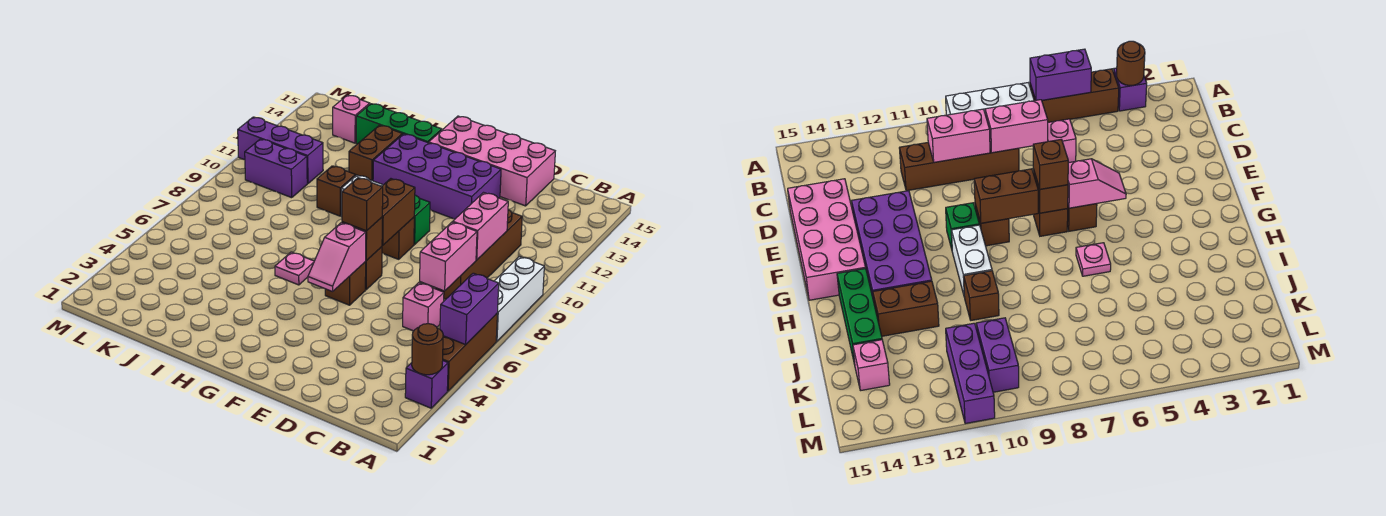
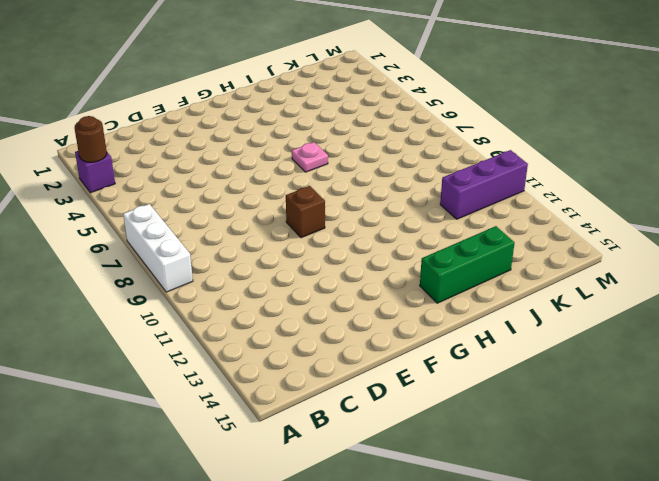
none -> brown 1x3 brick [443,314,497,391]
none -> pink 1x1 brick [403,283,444,331]
none -> brown 1x4 brick [435,210,522,299]

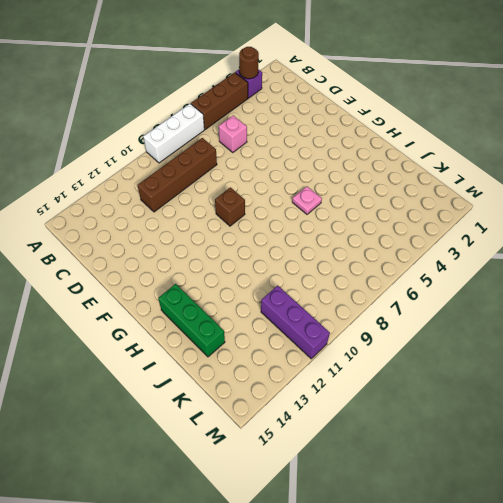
none -> pink 2x4 brick [429,116,555,206]
none -> purple 2x4 brick [373,134,501,219]
none -> brown 1x1 brick [325,262,366,305]

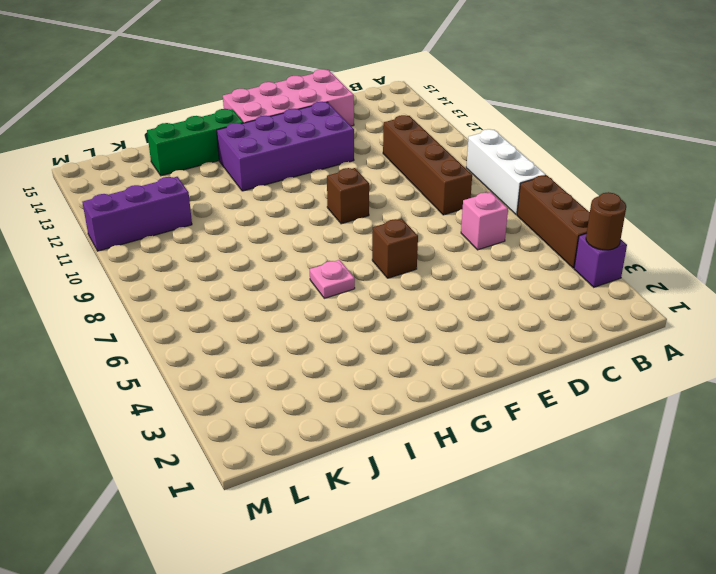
none -> brown 1x1 brick [365,247,382,290]
none -> green 1x1 brick [414,195,430,245]
none -> white 1x2 brick [952,225,992,294]

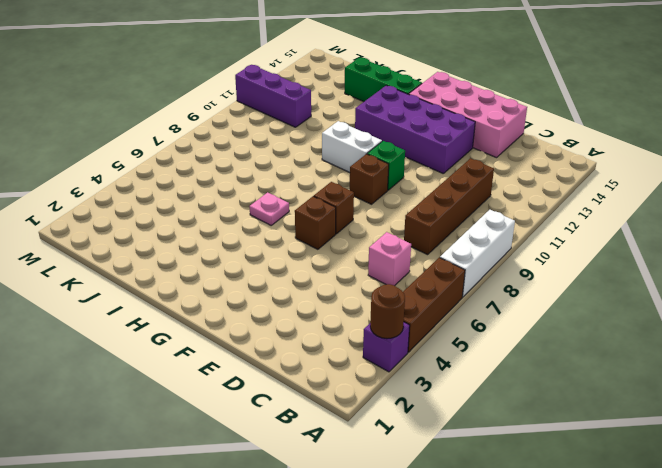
none -> brown 1x1 brick [317,166,356,216]
none -> brown 1x2 brick [349,125,402,181]
none -> purple 1x2 brick [245,139,307,198]

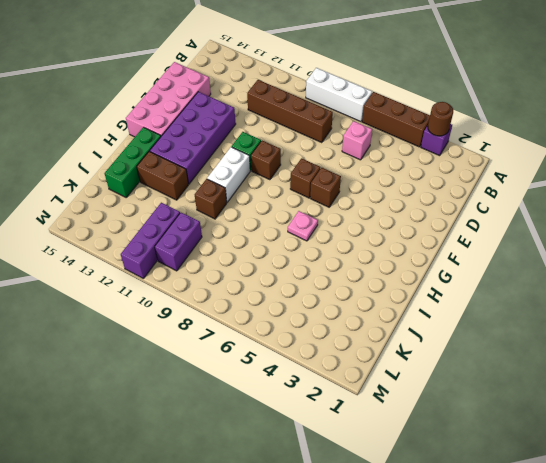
none -> pink 1x1 brick [333,95,370,143]
none -> purple 1x2 brick [440,273,499,345]
none -> pink 1x2 brick [420,222,477,291]

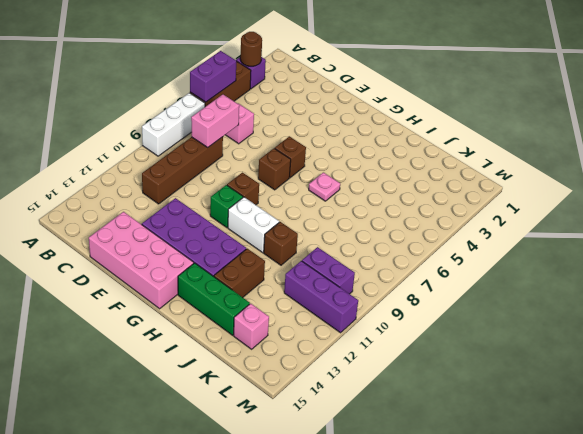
none -> pink 1x2 brick [453,193,508,260]
none -> pink 1x2 slope [308,223,366,292]
none -> brown 1x1 brick [342,217,382,261]

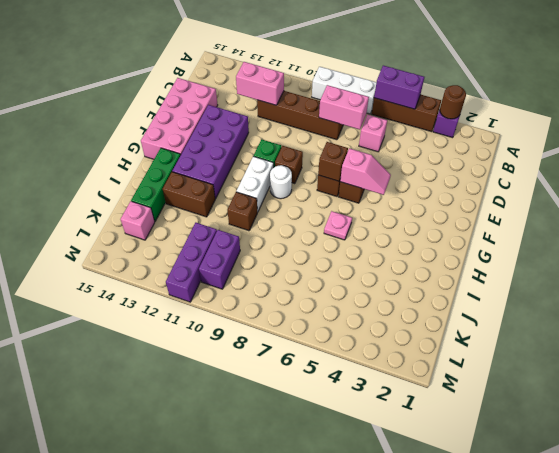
pink 1x2 brick [236,62,284,105] -> pink 1x2 brick moved to [453,193,508,260]
white 1x1 round brick [270,165,292,199] -> none
none -> brown 1x2 brick [382,179,415,245]
none -> brown 1x1 brick [342,178,383,231]

